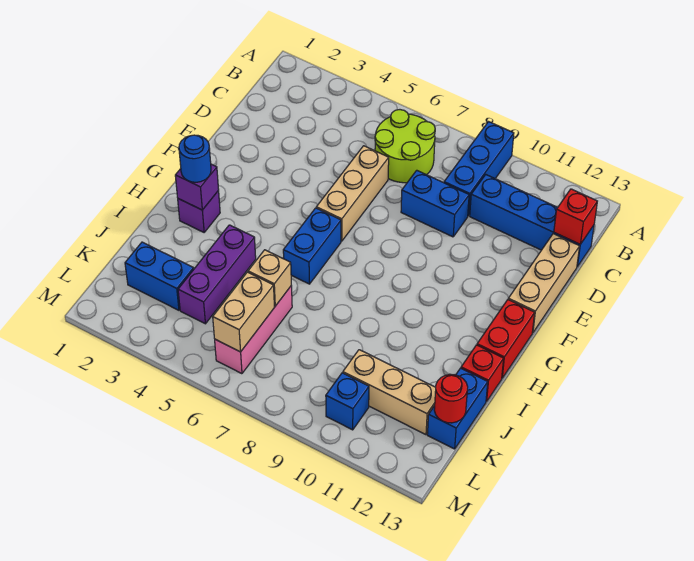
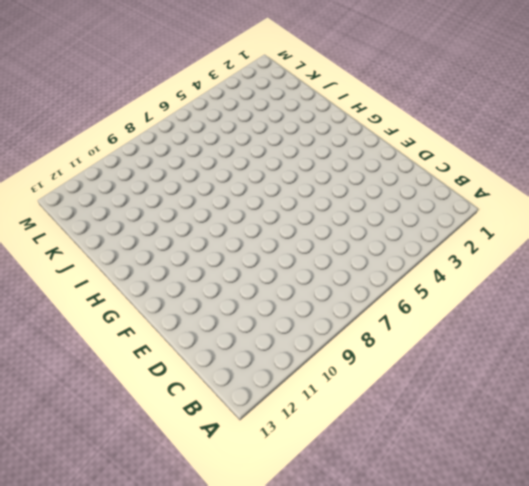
none -> blue 1x3 brick [444,122,514,216]
none -> lime 2x2 round brick [375,110,435,183]
none -> blue 1x4 brick [470,175,594,267]

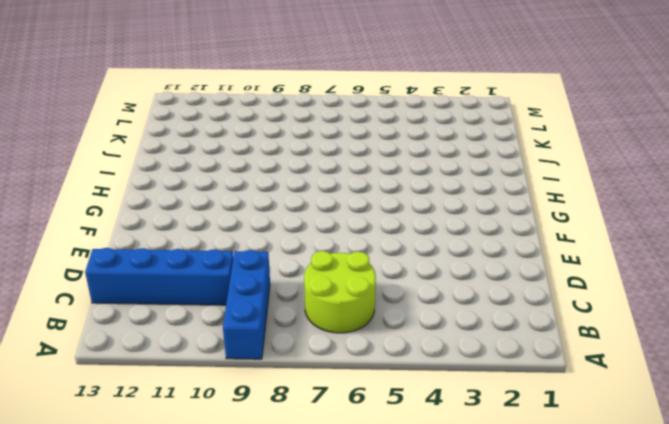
none -> tan 1x3 brick [316,146,389,241]
none -> blue 1x2 brick [401,170,469,237]
none -> tan 1x3 brick [508,234,580,333]

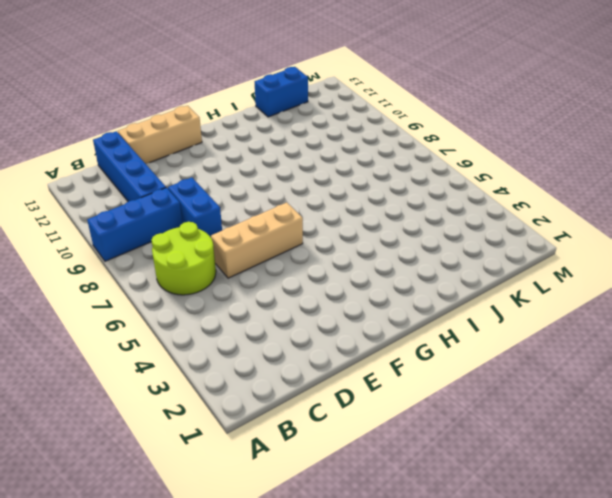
none -> blue 1x2 brick [283,208,341,284]
none -> red 1x2 brick [477,300,535,378]
none -> purple 1x1 brick [178,191,220,232]

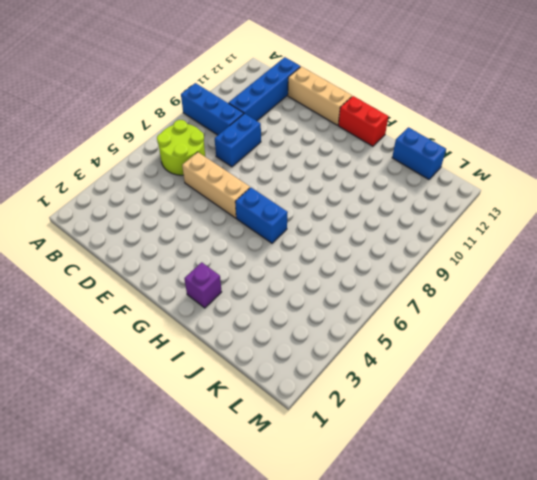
none -> purple 1x3 brick [178,225,256,324]
none -> red 1x1 brick [461,345,504,402]
none -> pink 1x3 brick [215,286,292,374]

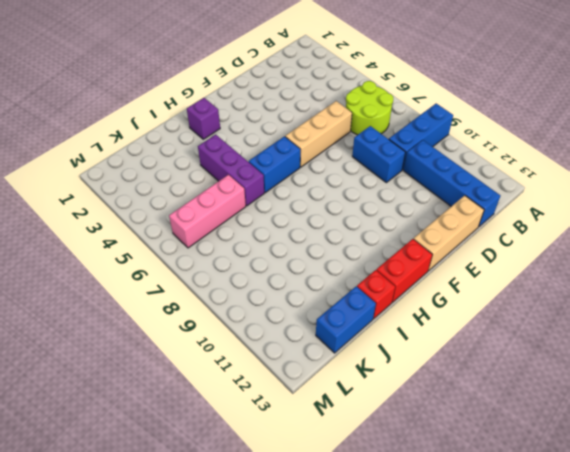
purple 1x3 brick [198,135,264,206] -> purple 1x3 brick turned to [178,225,256,324]
none -> blue 1x2 brick [125,242,194,310]
none -> tan 1x3 brick [343,350,436,435]
none -> blue 1x1 brick [326,373,369,430]

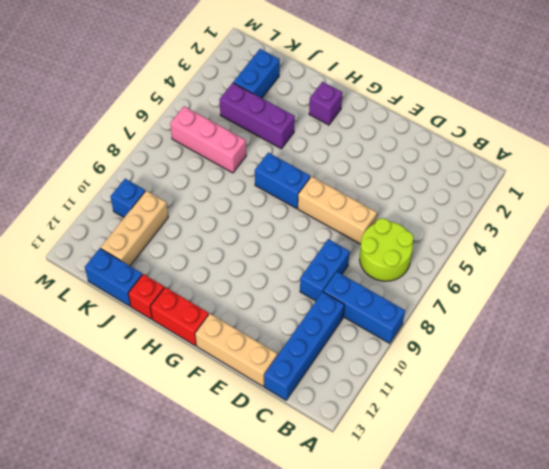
none -> red 1x1 brick [554,189,597,244]
none -> purple 1x1 brick [175,164,219,210]
none -> tan 1x1 brick [248,250,291,306]

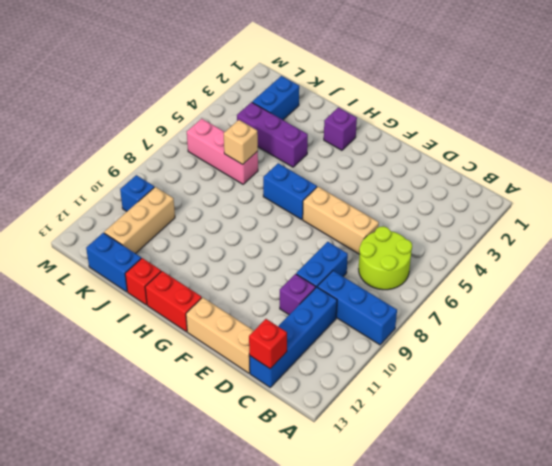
purple 1x1 brick [280,274,316,315] -> purple 1x1 brick moved to [175,164,219,210]
none -> tan 1x2 brick [213,272,274,352]
none -> red 1x1 round brick [434,374,468,423]
none -> blue 1x1 round brick [179,135,211,182]

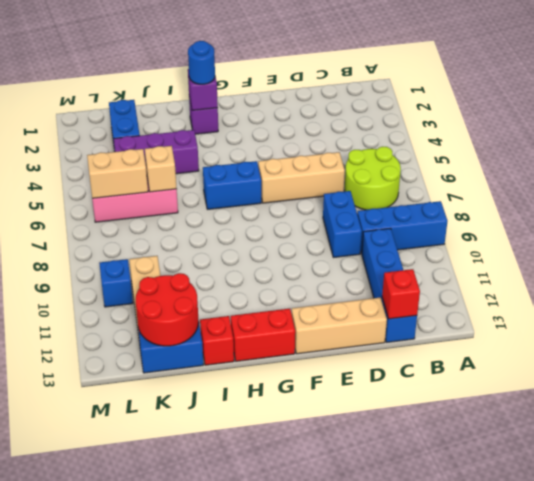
red 2x2 round brick [136,273,199,346] -> red 1x1 round brick [434,374,468,423]

